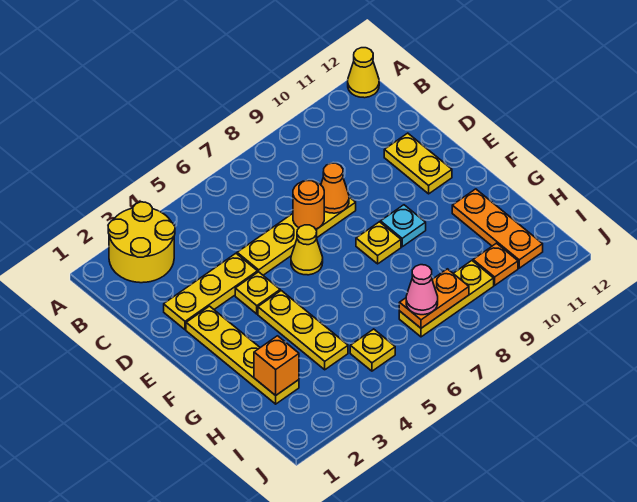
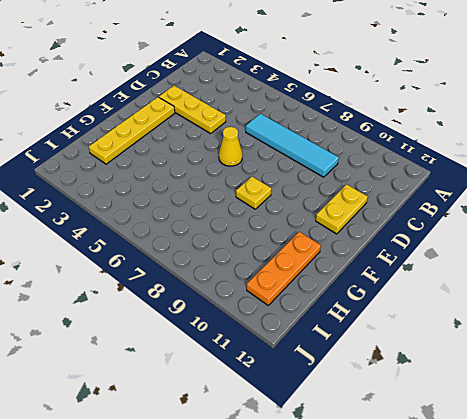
cyan 1x4 tile [246,114,339,177] -> none
none -> yellow 2x2 round brick [108,202,175,283]
none -> yellow 1x1 cone [348,48,379,98]
none -> yellow 1x4 plate [237,197,356,275]

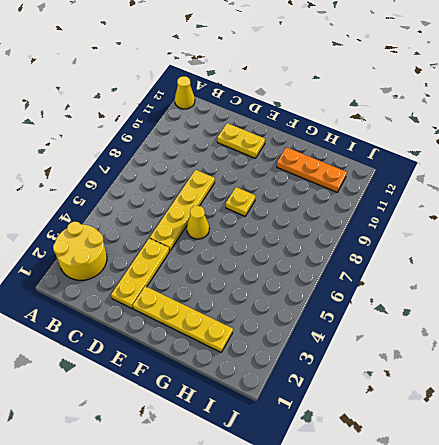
none -> yellow 1x1 plate [235,272,280,314]
none -> yellow 1x3 plate [258,291,348,370]
none -> cyan 1x1 plate [381,205,426,247]

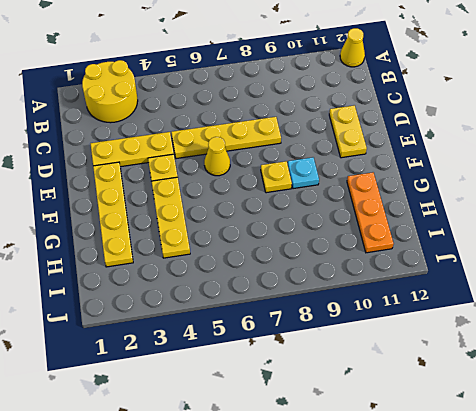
none -> yellow 1x1 plate [350,329,395,371]
none -> yellow 1x3 plate [399,261,494,337]
none -> orange 1x1 plate [473,243,518,285]

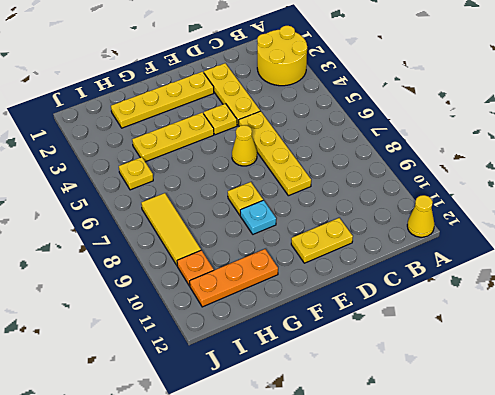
yellow 1x3 tile [141,193,201,265] -> yellow 1x3 plate [399,261,494,337]
none -> orange 1x1 round brick [293,180,324,229]
none -> orange 1x1 cone [321,163,349,213]
none -> orange 1x1 brick [254,336,299,395]

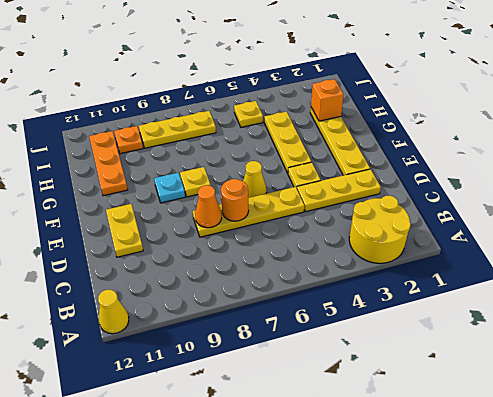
none -> orange 1x2 plate [399,269,469,328]
none -> pink 1x1 cone [406,265,438,315]

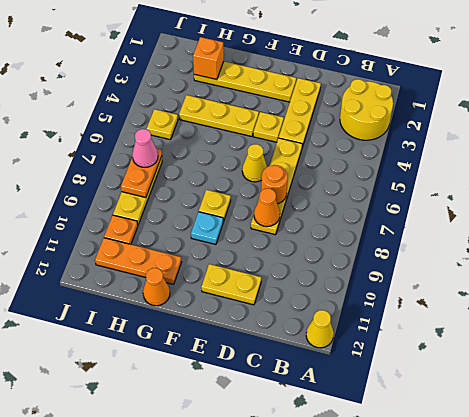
orange 1x1 cone [143,268,170,306] -> none

